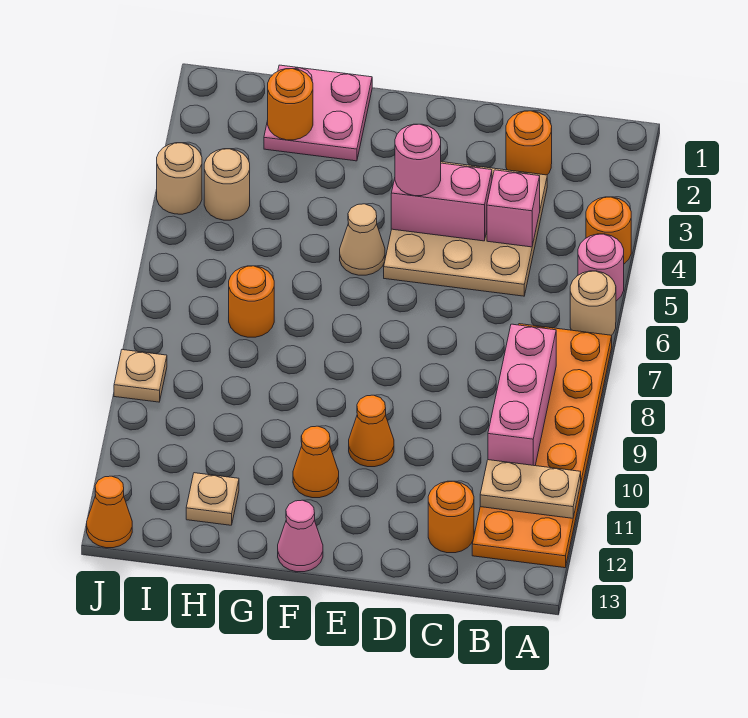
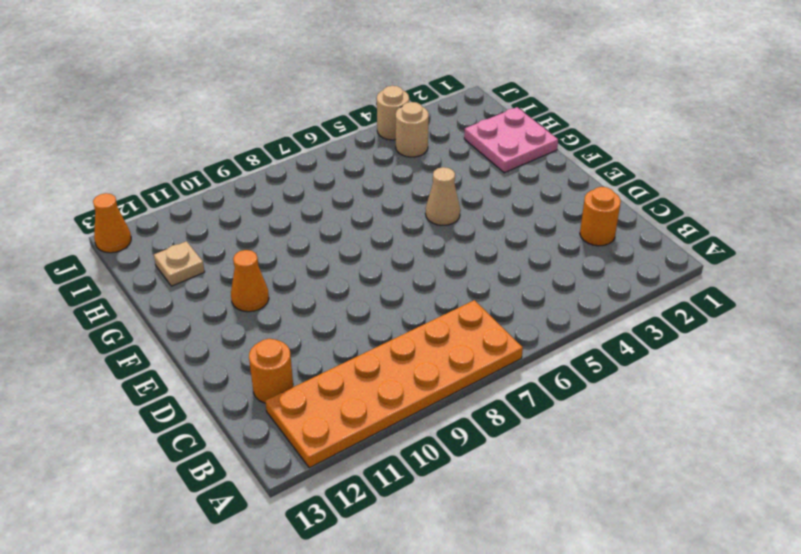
none -> orange 1x1 round brick [586,197,631,264]
none -> pink 1x1 round brick [578,234,624,301]
none -> tan 1x1 round brick [570,271,616,335]

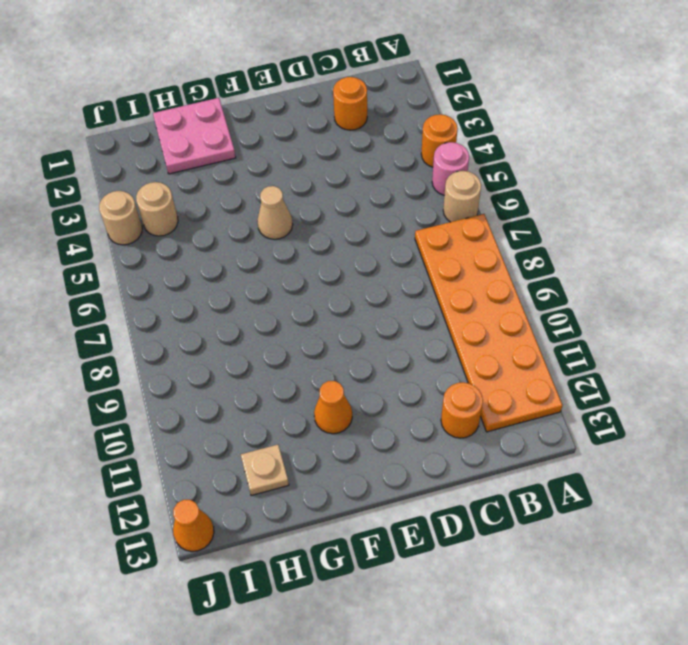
none -> tan 3x3 plate [384,162,547,296]
none -> orange 1x1 cone [349,395,394,467]
none -> pink 1x1 cone [278,500,323,572]

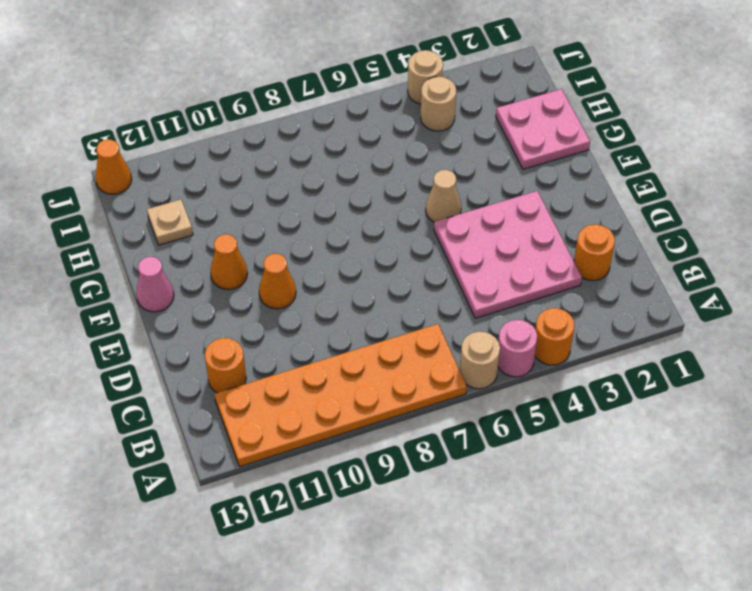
pink 3x3 plate [434,191,582,318] -> tan 3x3 plate [384,162,547,296]
none -> orange 1x1 round brick [229,266,274,337]
none -> tan 1x1 plate [114,350,167,402]
none -> tan 1x2 plate [480,460,581,518]

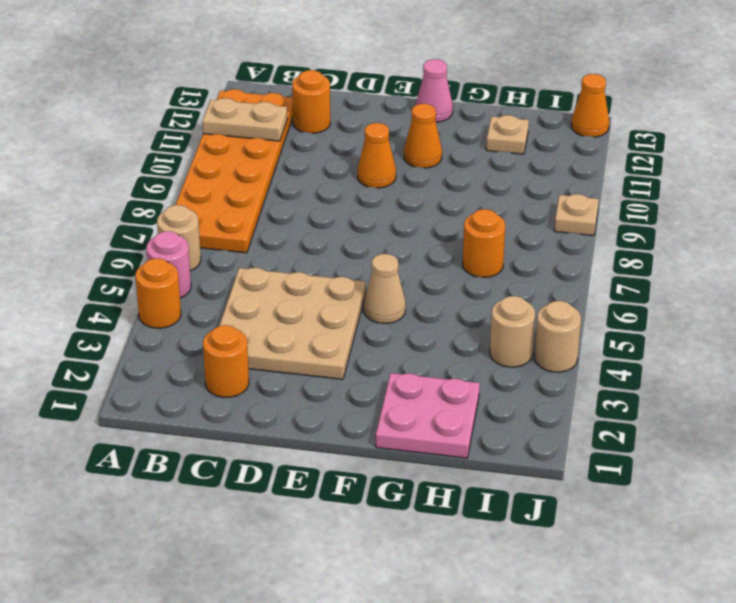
none -> pink 1x3 brick [488,324,556,466]
none -> pink 1x1 brick [487,170,540,247]
none -> pink 1x2 brick [391,163,492,241]

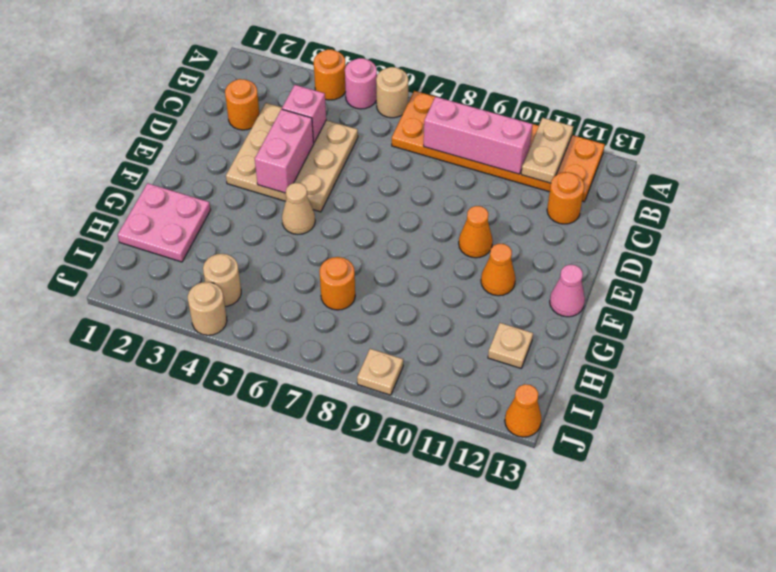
none -> orange 1x1 round brick [268,69,313,140]
none -> pink 1x1 round brick [395,124,441,196]

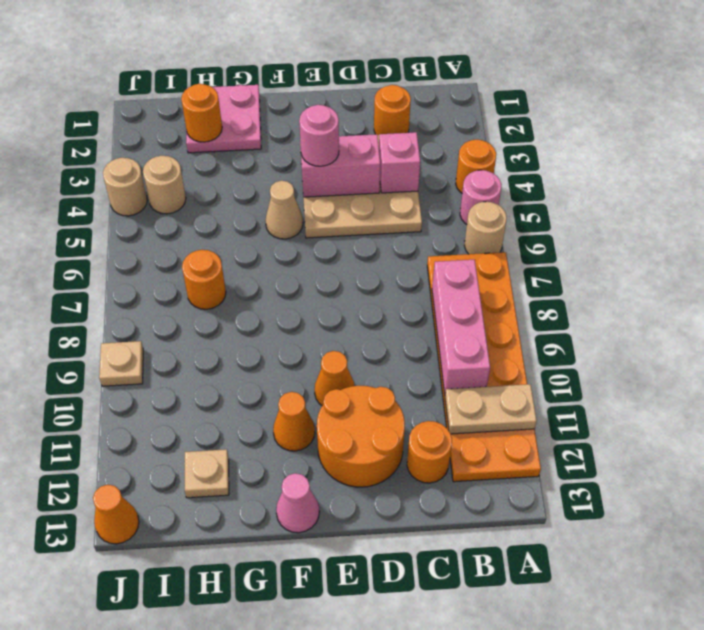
orange 2x2 round brick [317,386,405,487] -> none

